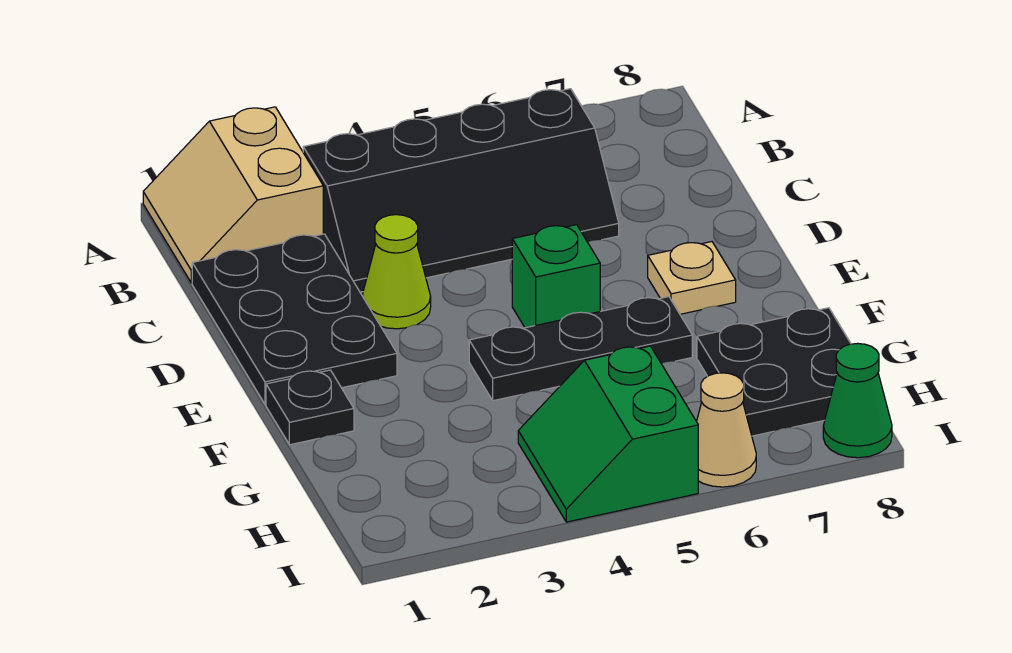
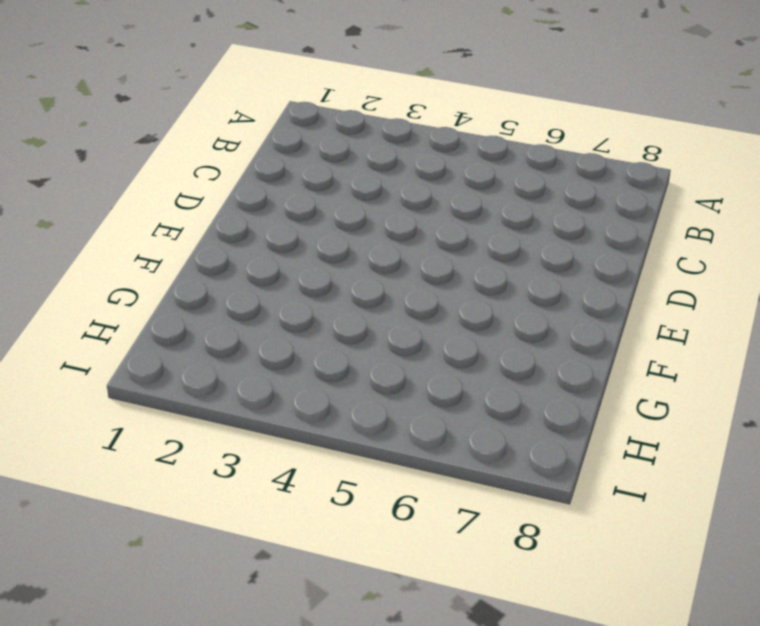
none -> tan 2x2 slope [143,107,323,283]
none -> black 2x4 slope [303,89,619,292]
none -> black 2x3 plate [192,234,397,404]

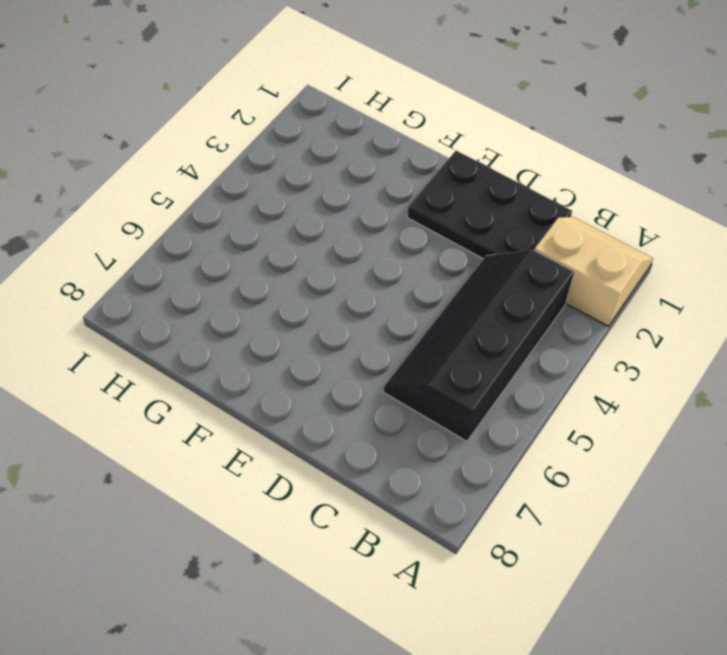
none -> lime 1x1 cone [362,215,431,329]
none -> green 1x1 brick [512,225,600,328]
none -> tan 1x1 plate [648,242,736,314]

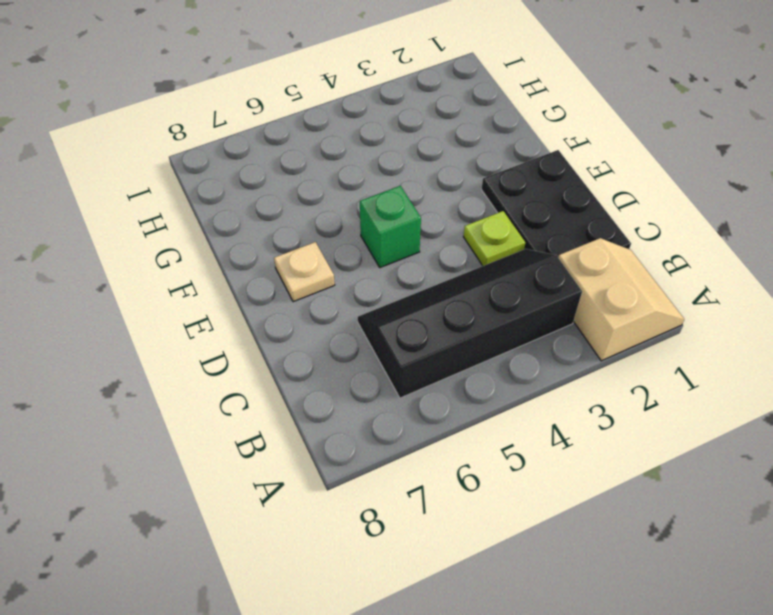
lime 1x1 plate [463,211,525,266] -> lime 1x1 cone [362,215,431,329]
none -> black 1x1 plate [266,370,354,445]
none -> black 1x3 plate [469,297,692,401]
none -> black 2x2 plate [697,308,851,436]

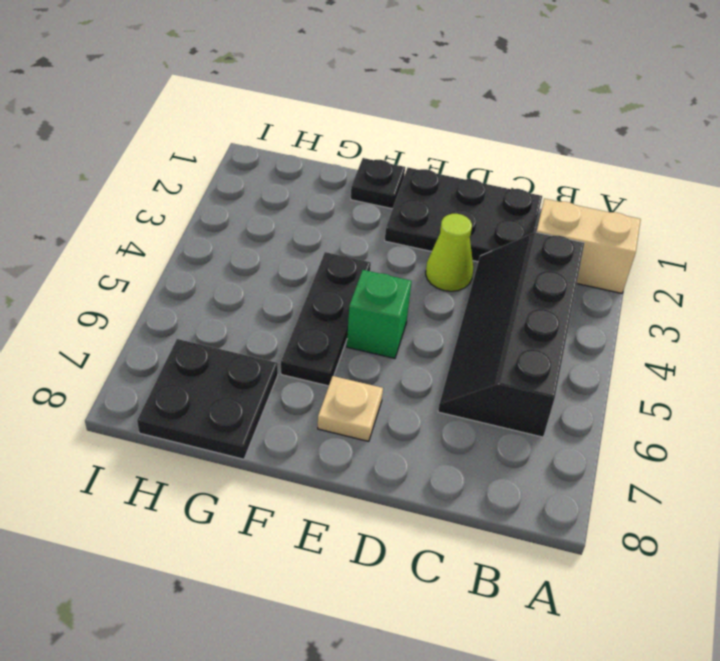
none -> green 2x2 slope [518,346,698,522]
none -> tan 1x1 cone [697,373,756,487]
none -> green 1x1 cone [823,343,892,458]

